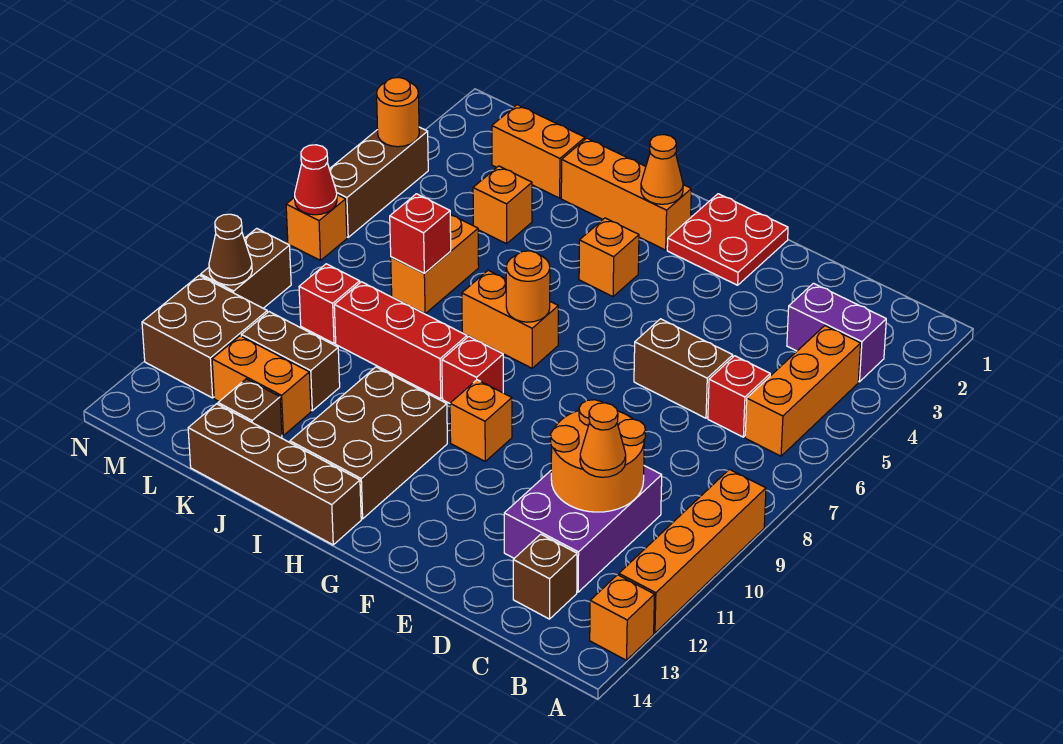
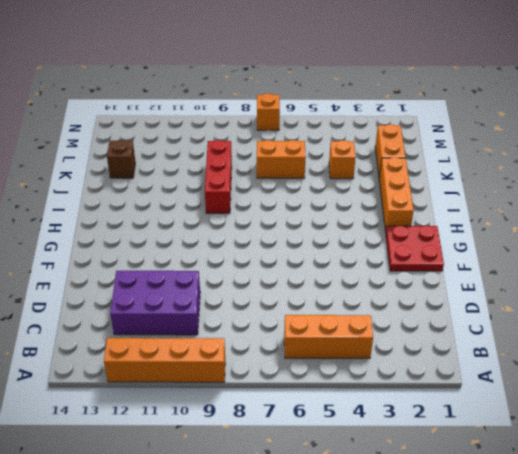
none -> orange 1x1 brick [590,575,655,660]
none -> purple 1x2 brick [787,283,886,382]
none -> red 1x1 brick [708,356,770,437]
none -> brown 1x1 brick [513,534,577,619]

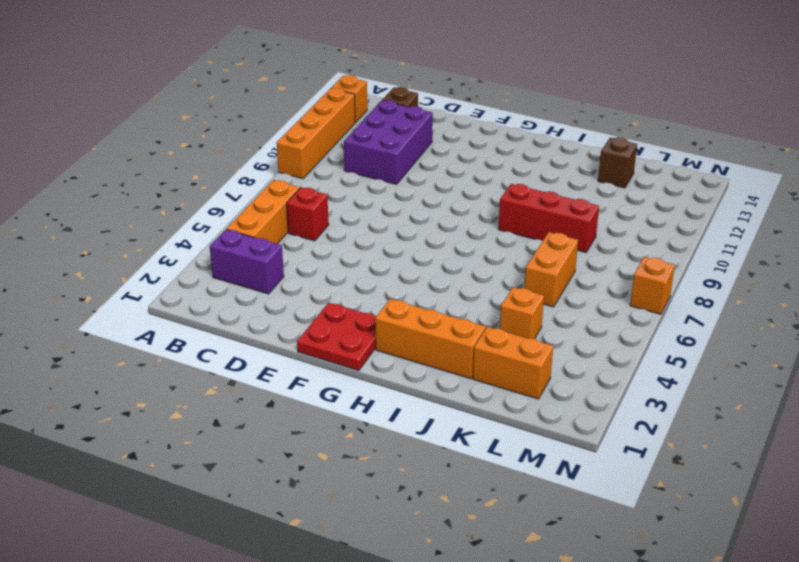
none -> brown 1x2 brick [634,319,733,418]
none -> orange 1x1 brick [450,380,512,461]
none -> orange 1x1 brick [579,218,639,297]
none -> orange 1x2 brick [462,270,558,368]

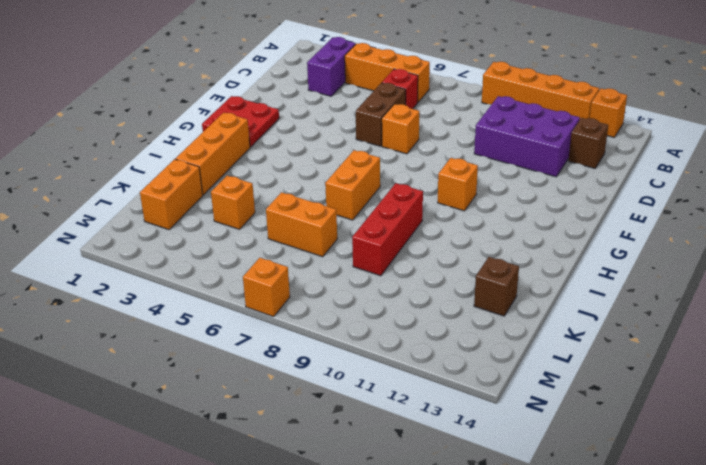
orange 1x1 brick [382,104,419,154] -> orange 1x1 brick moved to [579,218,639,297]
none -> red 1x1 brick [442,337,503,403]
none -> brown 2x3 brick [290,367,447,519]
none -> brown 1x4 brick [188,404,361,545]
none -> brown 1x2 brick [241,312,340,411]

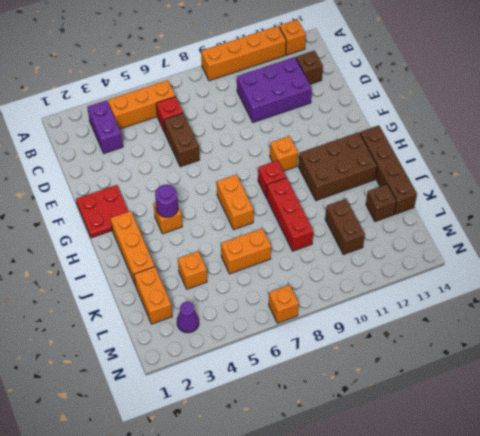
purple 1x1 round brick [155,185,178,217] -> none
purple 1x1 cone [177,302,199,333] -> none
none -> orange 1x2 brick [212,336,311,435]
none -> red 1x1 brick [299,264,360,343]
none -> brown 2x2 brick [142,275,267,398]
none -> brown 1x3 brick [330,127,428,237]

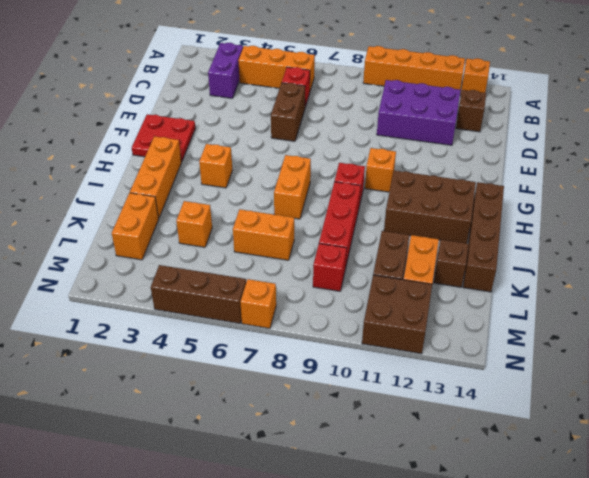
none -> brown 1x2 brick [201,228,291,308]
none -> orange 2x2 round brick [551,400,645,512]
none -> orange 1x1 cone [641,135,683,204]
none -> orange 1x1 round brick [506,251,550,322]

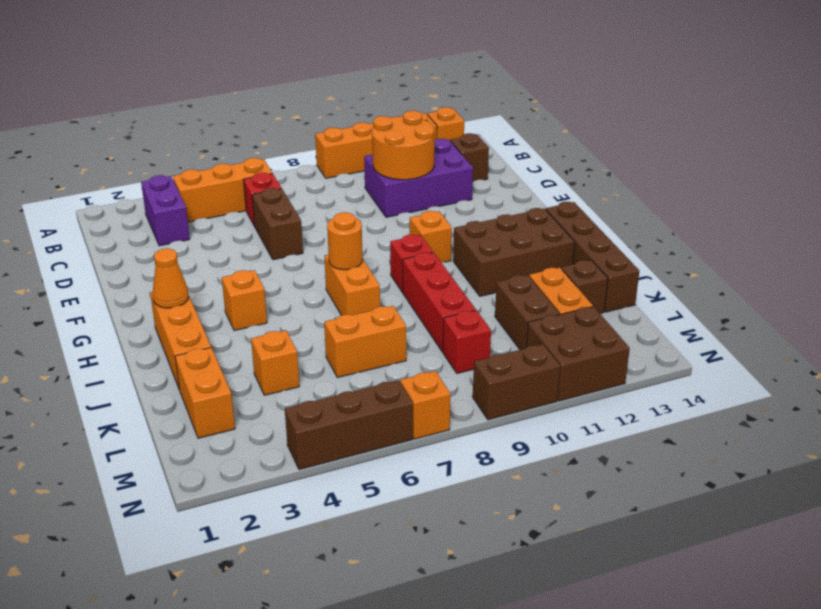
none -> red 2x2 plate [667,194,788,285]
none -> red 1x1 brick [390,194,451,273]
none -> orange 1x1 round brick [377,78,419,147]
none -> red 1x1 cone [295,145,337,215]

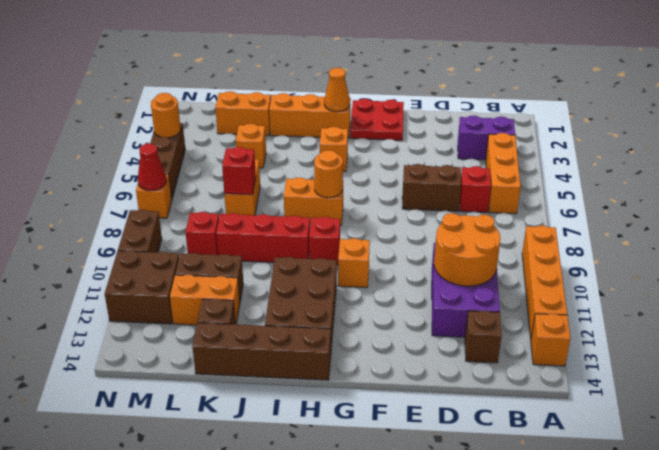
none -> brown 1x1 cone [209,214,252,285]
none -> orange 1x1 cone [580,403,626,477]

